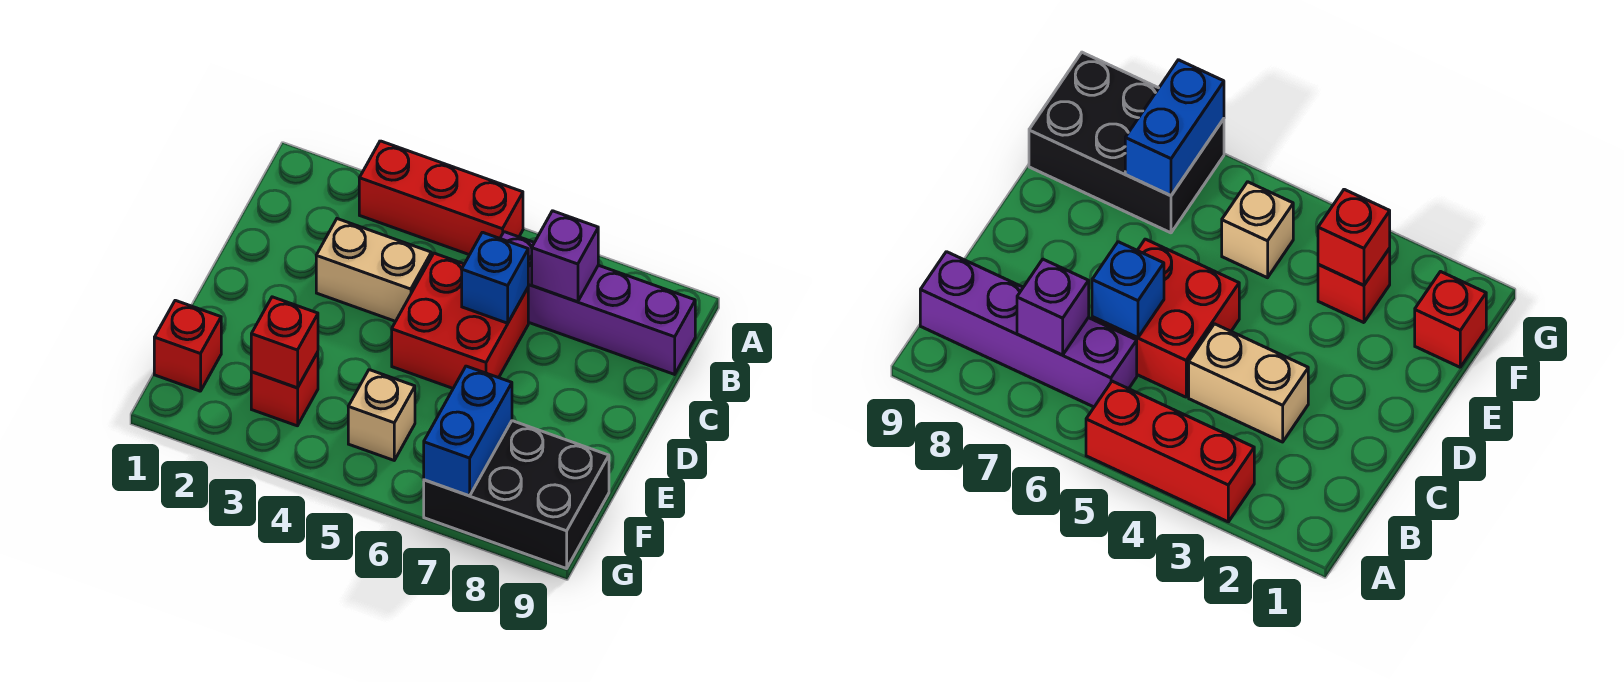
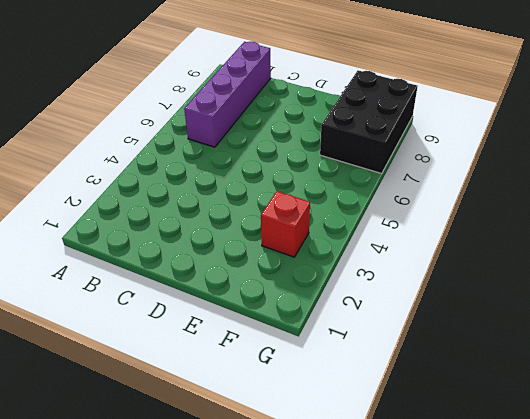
none -> red 1x3 brick [359,141,523,255]
none -> tan 1x2 brick [316,219,431,321]
none -> red 2x2 brick [392,253,528,388]

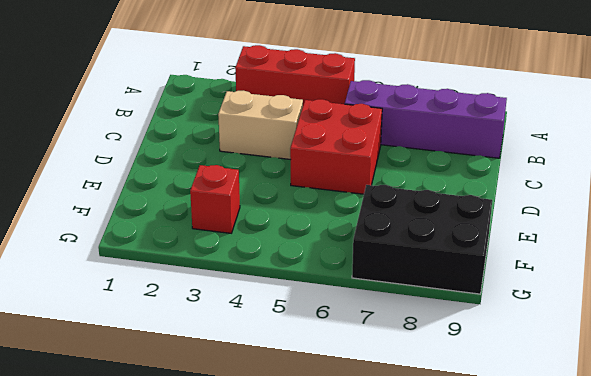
none -> red 1x1 brick [154,300,221,391]
none -> tan 1x1 brick [348,370,415,460]
none -> purple 1x1 brick [532,211,598,302]

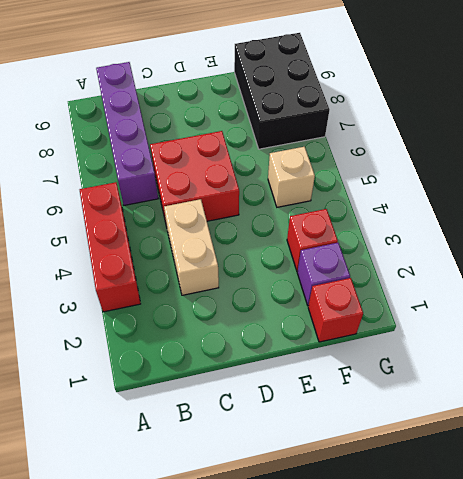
purple 1x1 brick [297,243,350,306] -> purple 1x1 brick moved to [532,211,598,302]
none -> blue 1x1 brick [462,232,528,323]
none -> red 1x1 brick [251,297,318,388]
none -> blue 1x2 brick [424,366,512,496]

